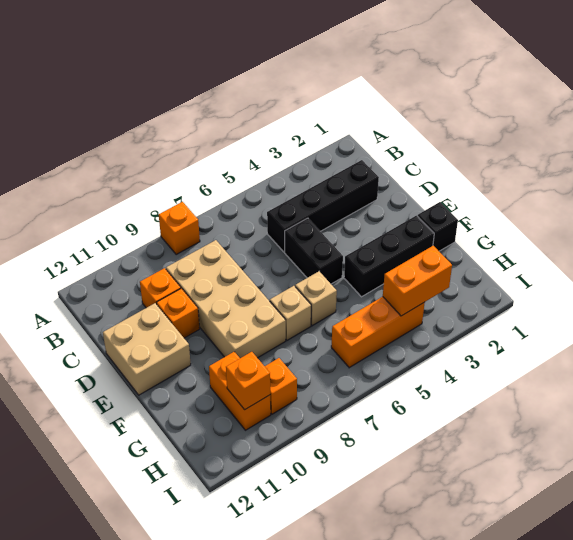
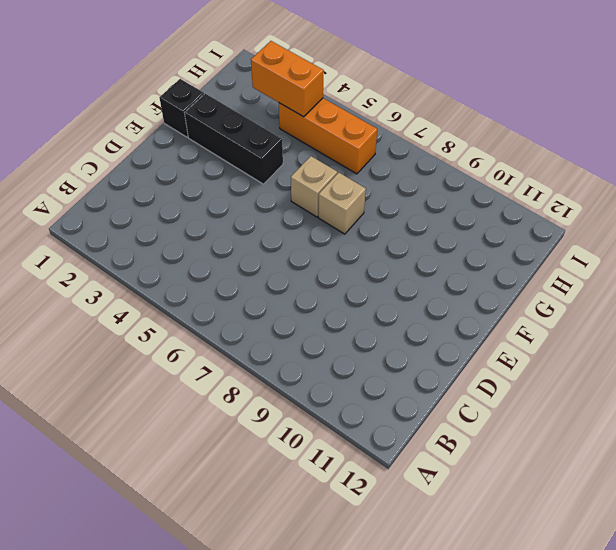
none -> orange 1x1 brick [159,202,200,254]
none -> black 1x4 brick [267,160,379,252]
none -> tan 2x4 brick [166,240,286,358]

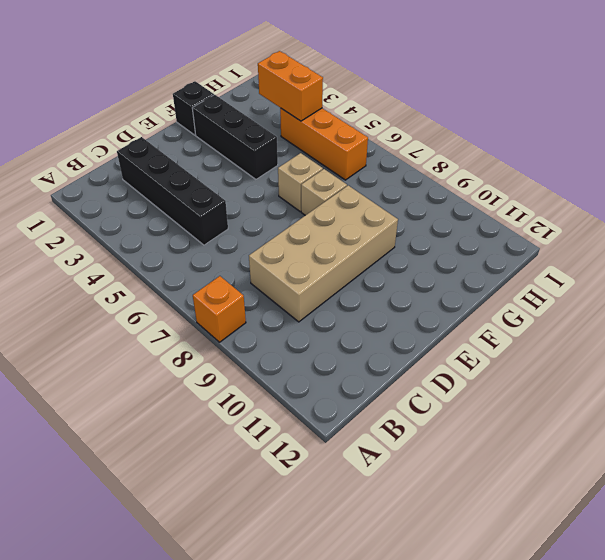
none -> orange 1x1 brick [140,268,181,308]
none -> black 1x2 brick [285,218,343,284]
none -> orange 1x1 brick [157,288,200,338]

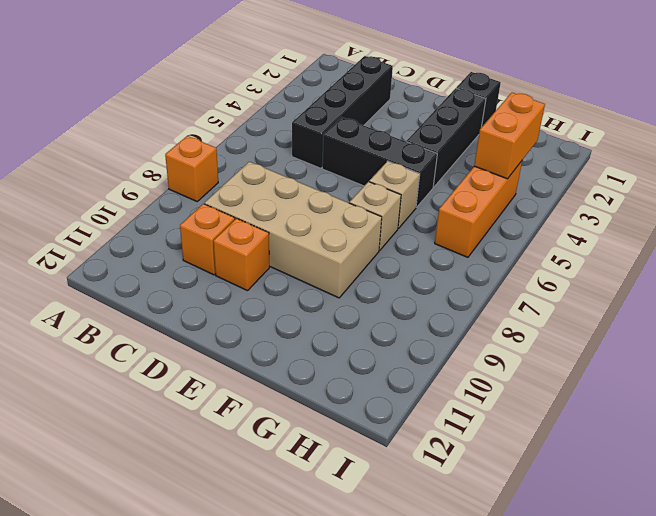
black 1x3 brick [322,117,437,207] -> black 1x2 brick [285,218,343,284]
none -> tan 2x2 brick [103,303,191,395]
none -> orange 1x2 brick [209,352,271,430]
none -> orange 1x1 brick [265,358,297,414]

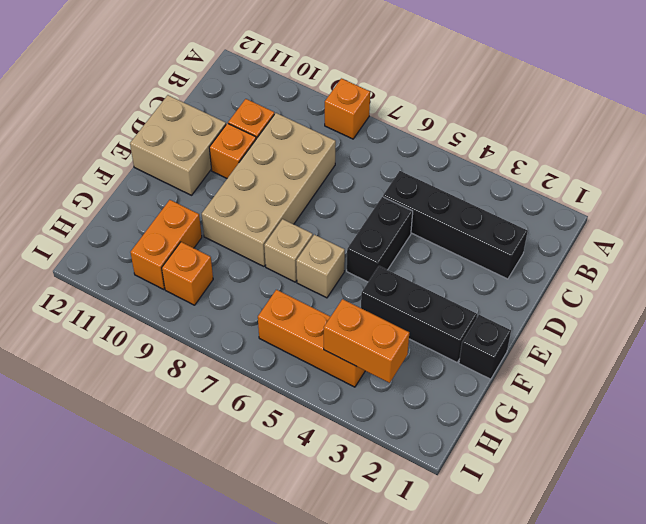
none -> orange 1x1 brick [226,352,270,410]

